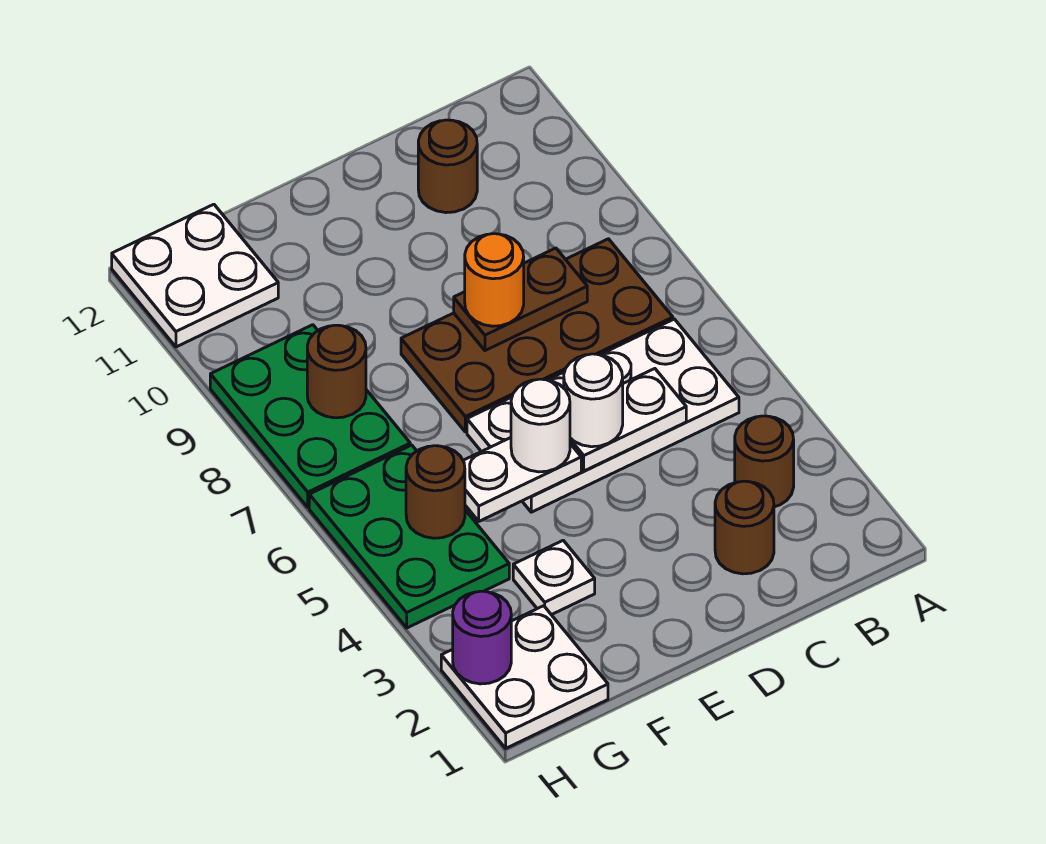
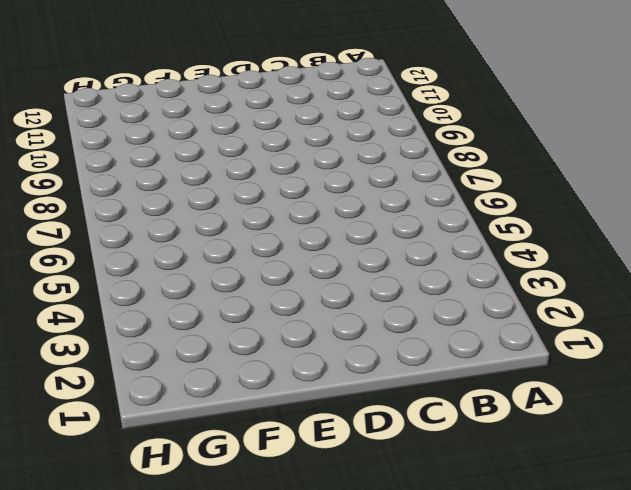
none -> brown 1x1 round brick [735,416,794,507]
none -> white 2x4 plate [467,319,739,512]
none -> brown 2x4 plate [401,239,673,432]

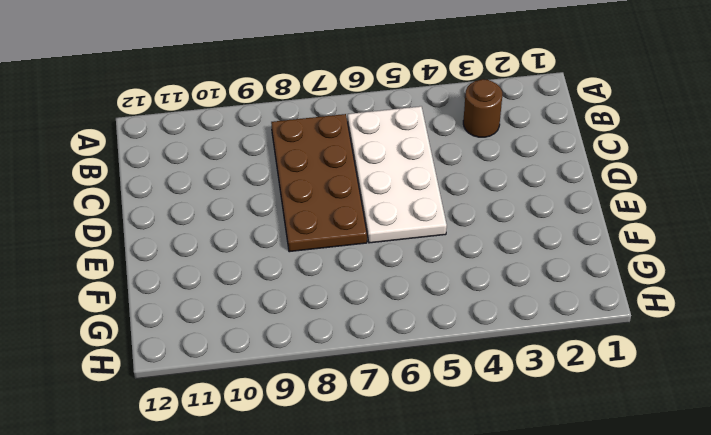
none -> brown 1x1 round brick [715,481,774,574]
none -> brown 1x1 round brick [418,120,477,213]
none -> white 1x1 plate [513,540,595,615]

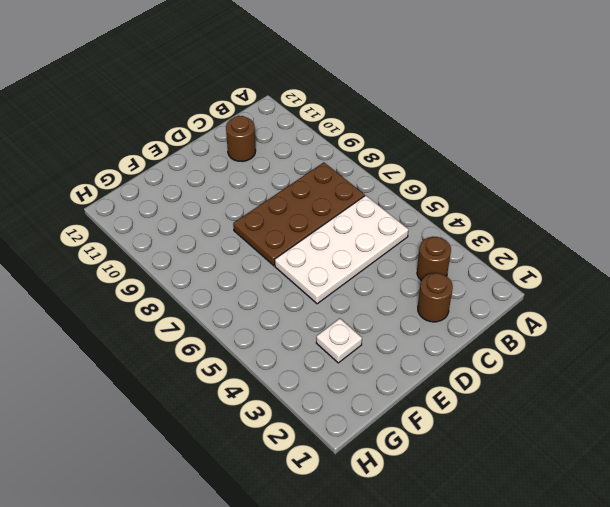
none -> white 2x2 plate [441,606,608,748]
none -> green 2x3 plate [309,445,509,628]
none -> green 2x3 plate [210,325,410,507]

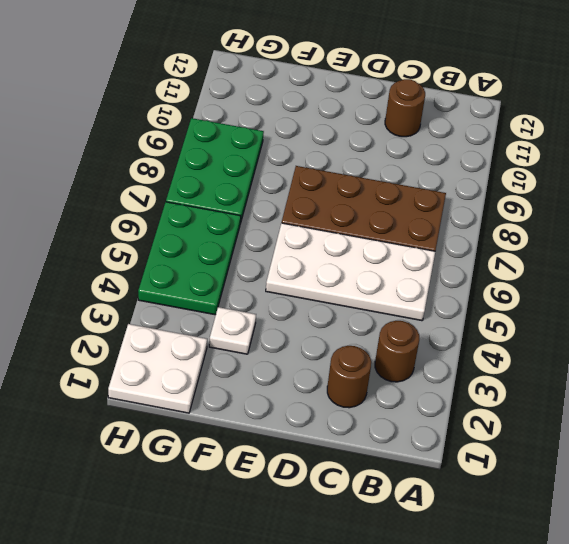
none -> white 2x2 plate [112,204,278,347]
none -> white 1x2 plate [570,369,686,471]
none -> brown 1x2 plate [454,248,587,351]

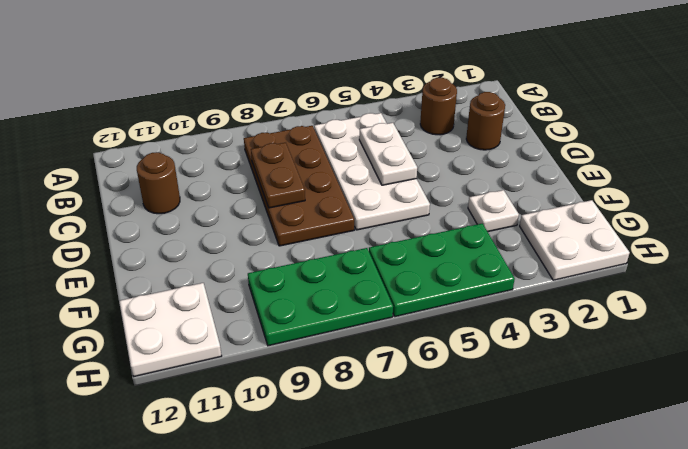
none -> white 1x2 plate [463,438,581,521]
none -> brown 1x1 round brick [406,446,465,538]
none -> brown 1x1 round brick [307,325,366,418]

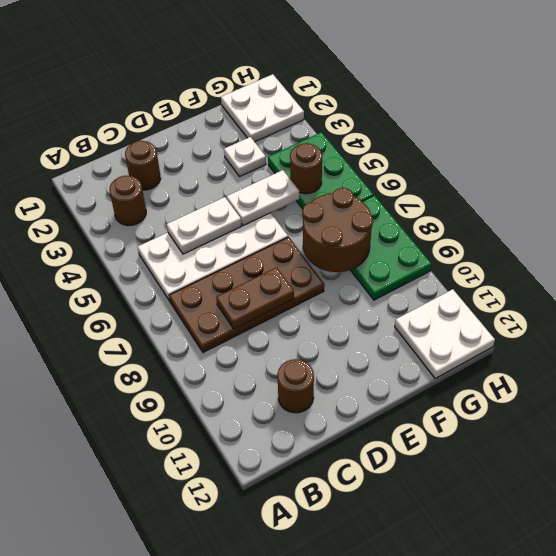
brown 2x2 round brick [302,188,373,272] -> brown 1x1 round brick [307,325,366,418]
none -> purple 1x1 round brick [453,591,511,684]
none -> white 1x1 round brick [564,354,623,447]
none -> orange 1x1 round brick [465,234,524,326]

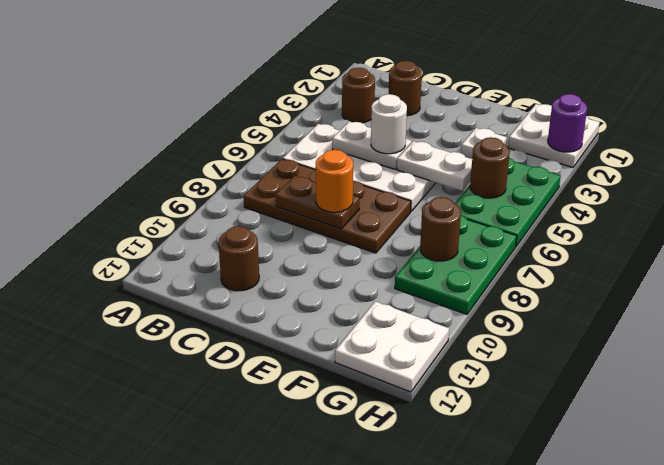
none -> white 1x1 round brick [511,379,570,472]

